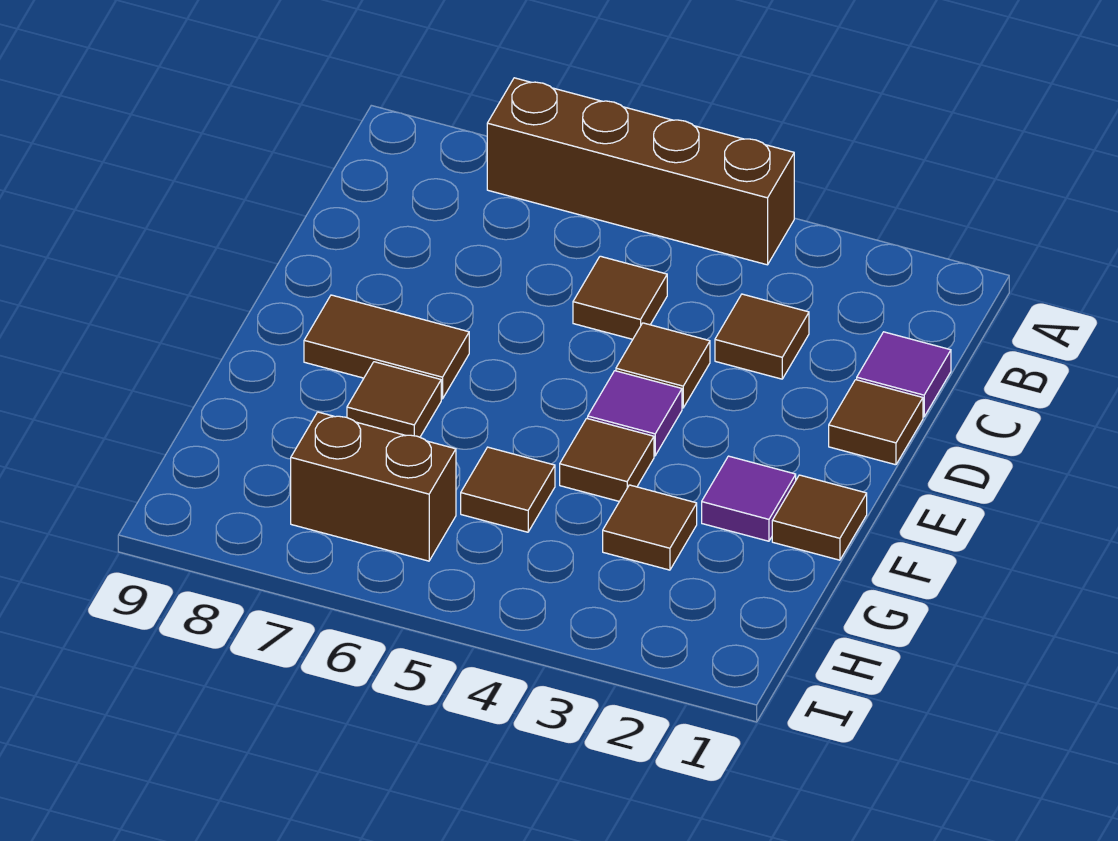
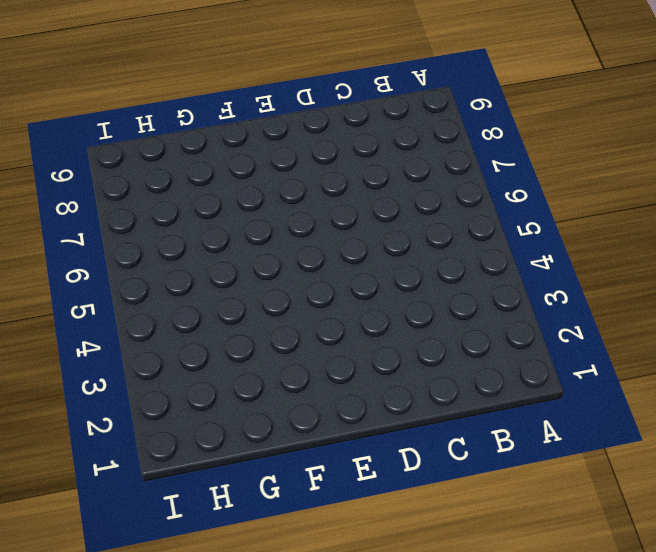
none -> brown 1x4 brick [487,78,794,265]
none -> purple 1x1 tile [857,332,951,417]
none -> brown 1x1 tile [715,294,809,379]

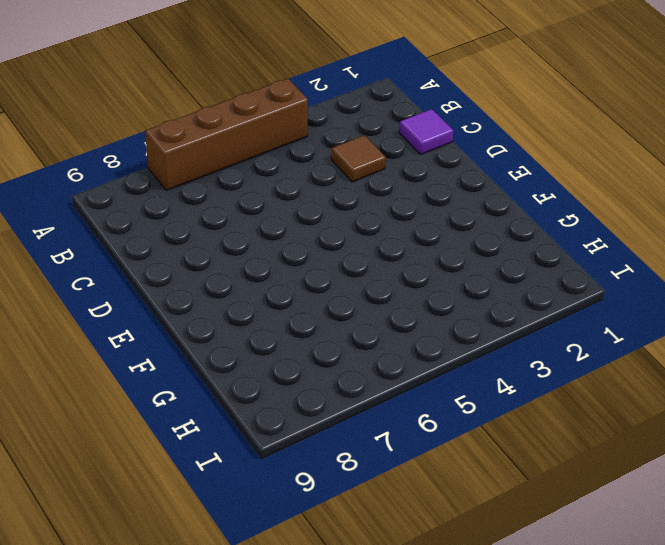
none -> brown 1x1 tile [573,256,667,339]
none -> brown 1x1 tile [829,380,923,465]
none -> brown 1x1 tile [616,323,710,408]

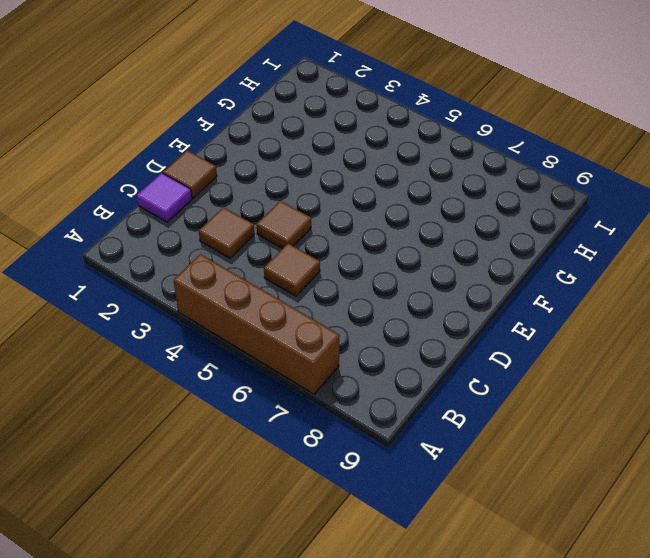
none -> purple 1x1 tile [588,371,682,456]
none -> brown 1x2 tile [304,295,469,399]
none -> brown 1x1 tile [772,475,867,560]

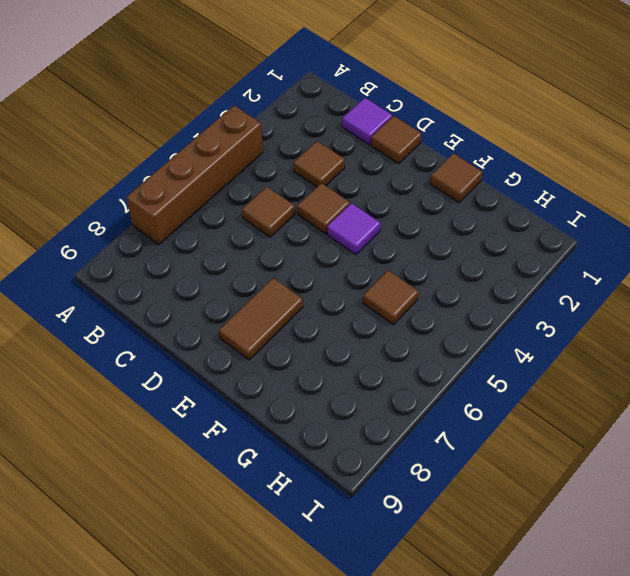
none -> purple 1x1 tile [702,456,796,541]
none -> brown 1x1 tile [560,418,654,501]
none -> brown 1x1 tile [347,362,441,437]

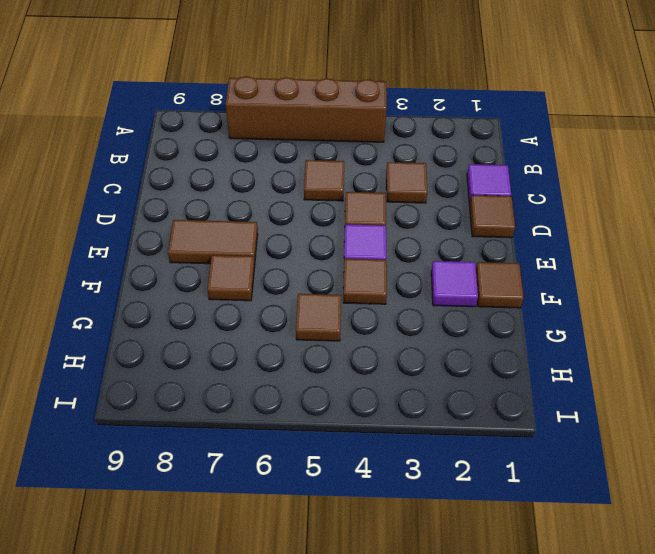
none -> brown 1x1 tile [603,485,697,570]
none -> brown 1x2 brick [291,412,456,561]

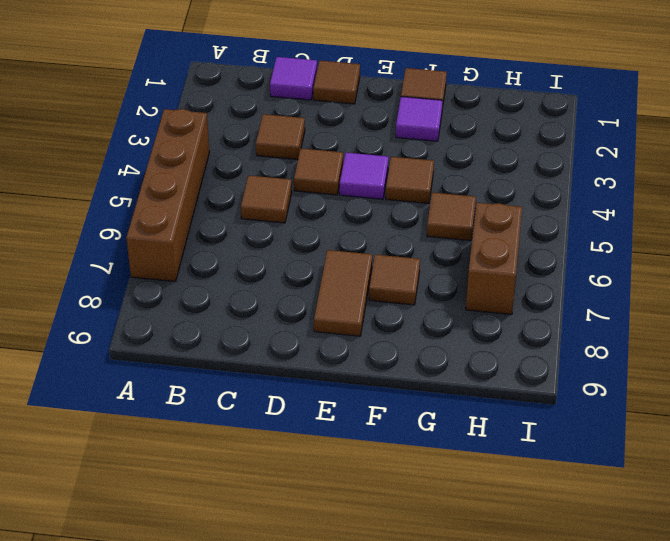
none -> brown 1x1 tile [603,485,697,570]

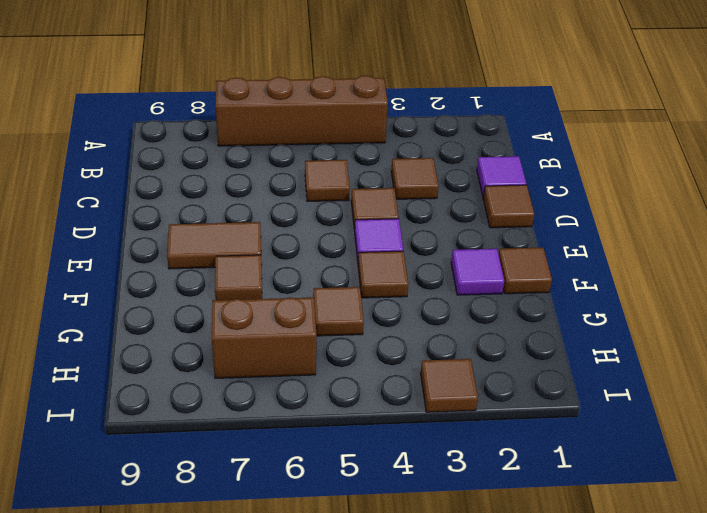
brown 1x1 tile [421,359,478,412] -> brown 1x1 tile moved to [603,485,697,570]

